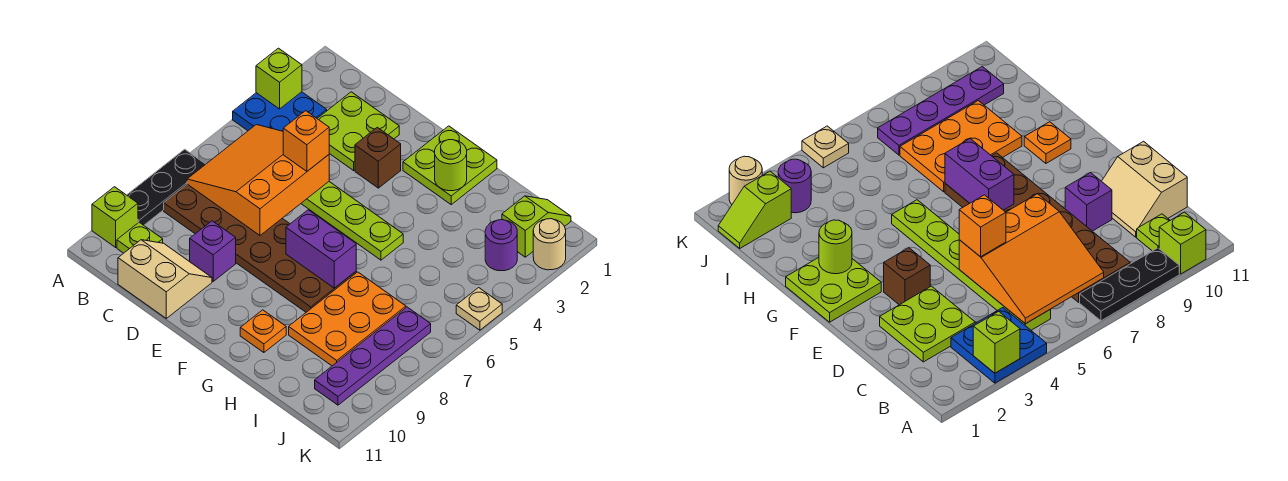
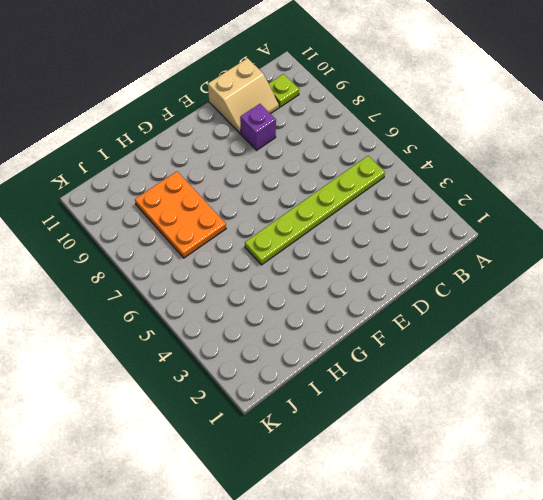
none -> blue 2x2 plate [233,92,327,131]
none -> black 1x3 plate [127,149,206,225]
none -> lime 1x1 brick [92,187,138,247]

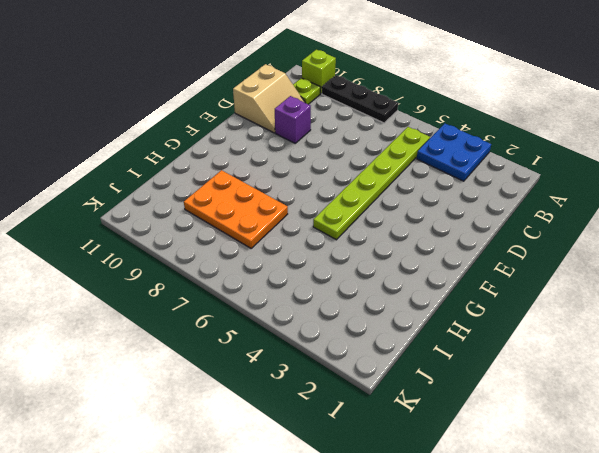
none -> brown 2x6 plate [164,184,356,312]
none -> lime 2x2 plate [317,92,399,170]
none -> brown 1x1 brick [355,127,401,188]

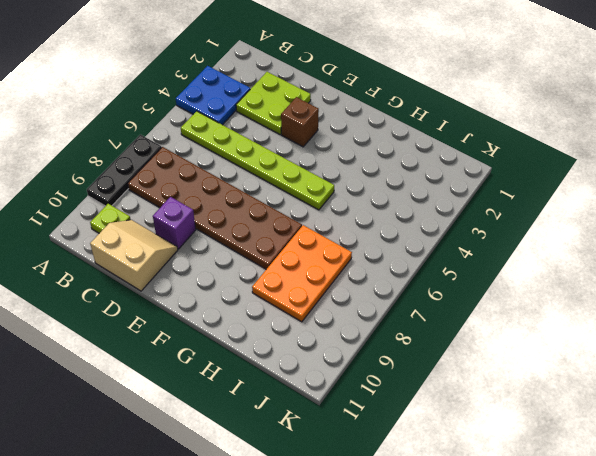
none -> lime 1x1 brick [92,187,138,247]
none -> lime 2x2 plate [403,126,497,204]
none -> orange 1x1 plate [240,310,286,353]

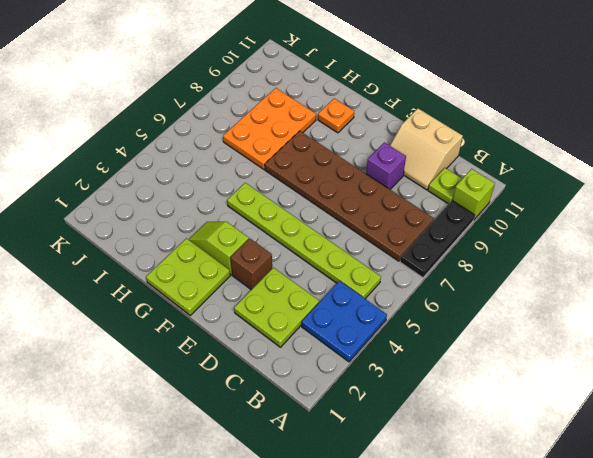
lime 1x2 slope [188,222,249,275] -> lime 1x2 slope turned to [502,196,571,257]
none -> purple 1x1 round brick [485,220,517,271]
none -> purple 1x4 plate [315,307,431,405]
none -> tan 1x1 round brick [533,219,566,270]

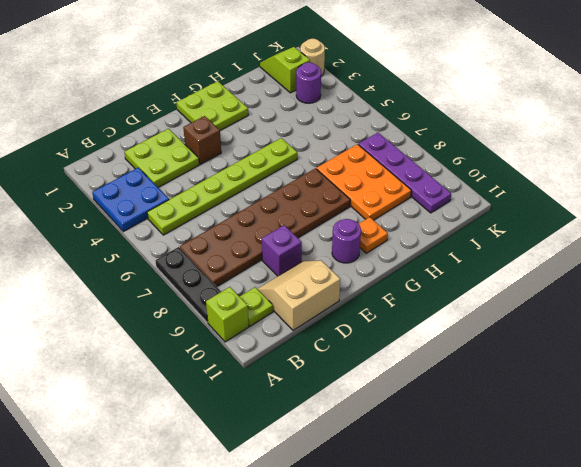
purple 1x1 round brick [332,219,361,263] -> none
none -> tan 1x1 plate [456,288,502,330]
none -> lime 1x1 brick [256,48,302,109]
none -> orange 3x3 slope [187,125,329,235]

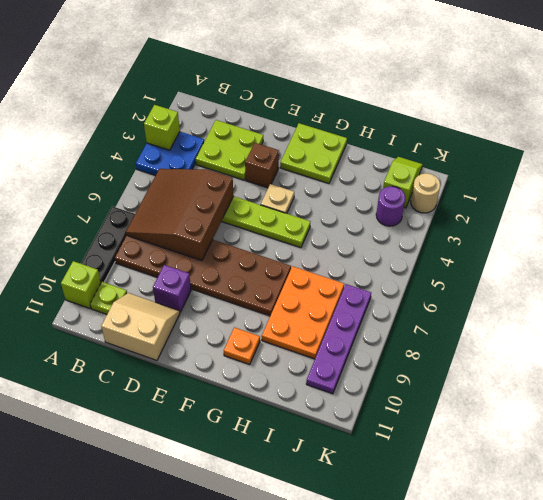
brown 3x3 slope [126,169,234,261] -> orange 3x3 slope [187,125,329,235]
tan 1x1 plate [261,184,294,213] -> tan 1x1 plate moved to [456,288,502,330]
none -> purple 1x2 brick [286,210,356,288]
none -> lime 1x1 round brick [435,140,467,191]
none -> orange 1x1 brick [283,111,329,171]

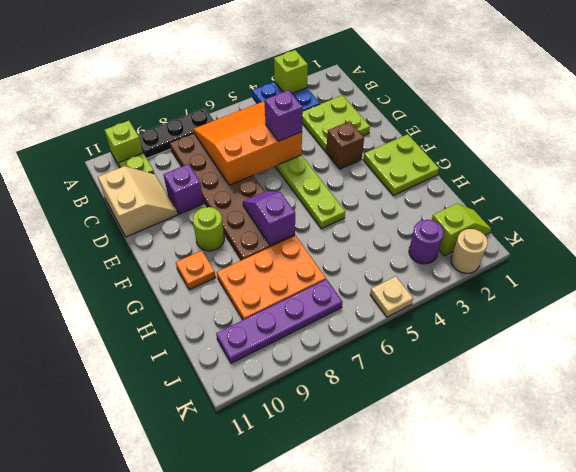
purple 1x1 brick [265,90,303,141] -> orange 1x1 brick [283,111,329,171]
purple 1x2 slope [243,191,295,246] -> purple 1x2 brick [286,210,356,288]
lime 1x1 round brick [193,207,224,251] -> lime 1x1 round brick moved to [435,140,467,191]

